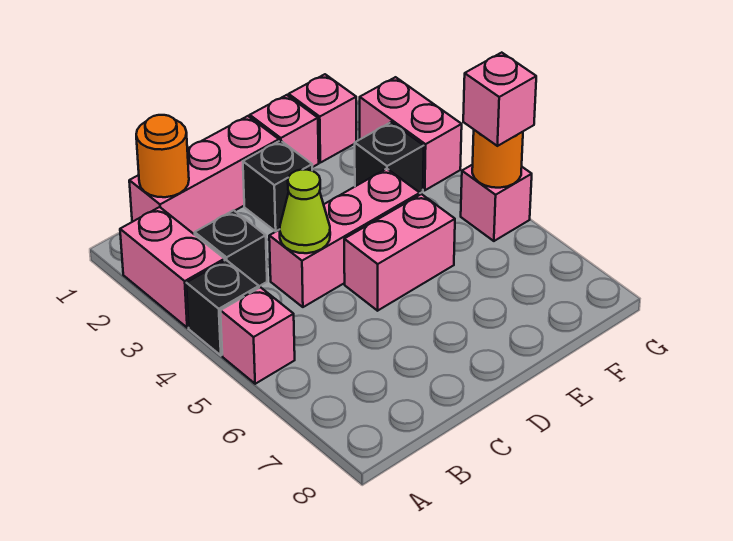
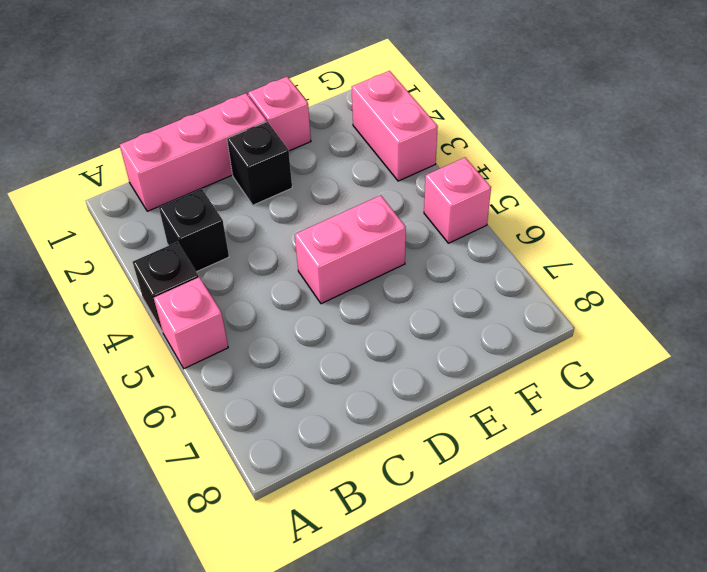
none -> pink 1x2 brick [120,207,225,328]
none -> pink 1x3 brick [269,169,420,307]
none -> pink 1x1 brick [289,74,356,163]

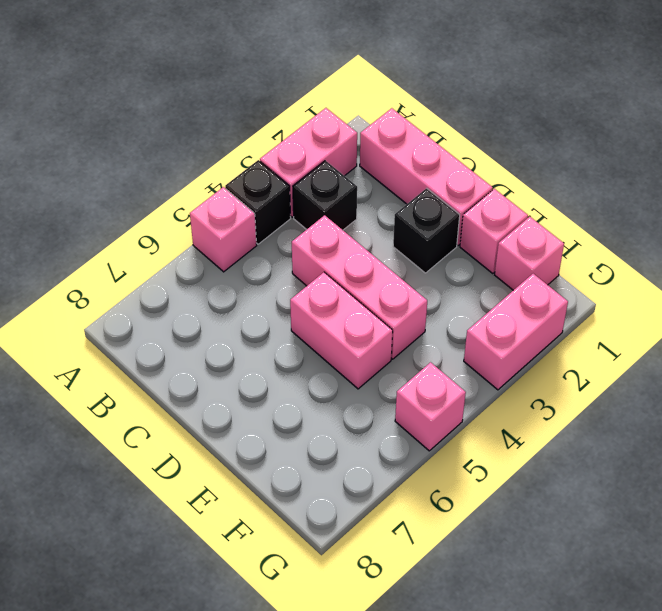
none -> black 1x1 brick [355,122,424,193]
none -> orange 1x1 round brick [136,115,189,197]
none -> lime 1x1 cone [279,170,330,253]

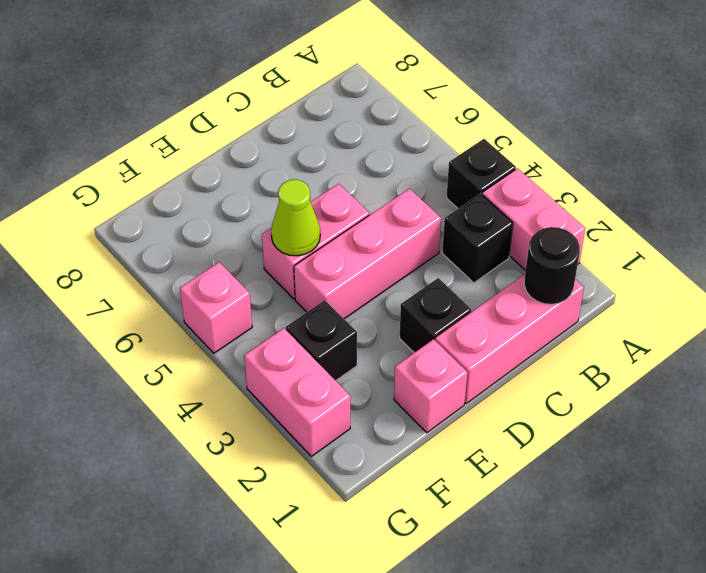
black 1x1 round brick [524,227,580,304] -> orange 1x1 round brick [136,115,189,197]
lime 1x1 cone [271,180,320,256] -> lime 1x1 cone moved to [279,170,330,253]
none -> pink 1x1 brick [221,287,295,384]
none -> pink 1x1 brick [289,74,356,163]
none -> orange 1x1 round brick [472,130,523,188]

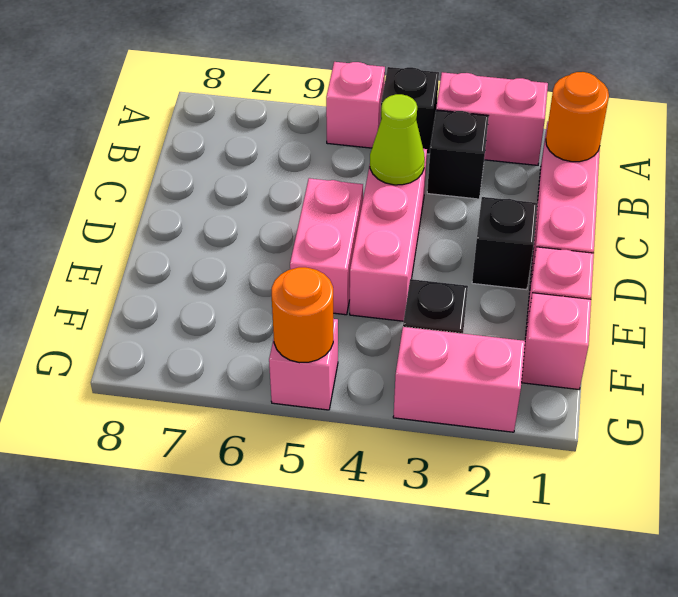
none -> pink 1x1 brick [463,53,536,146]

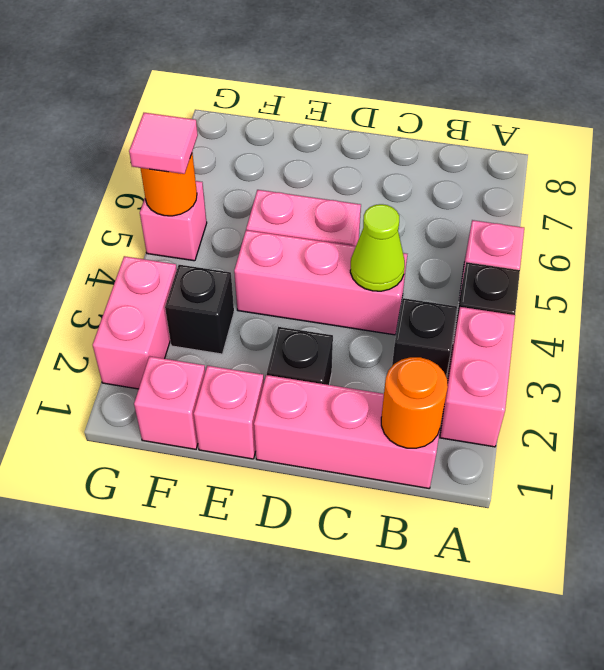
pink 1x1 tile [129,113,198,174] -> pink 1x1 brick [463,53,536,146]

